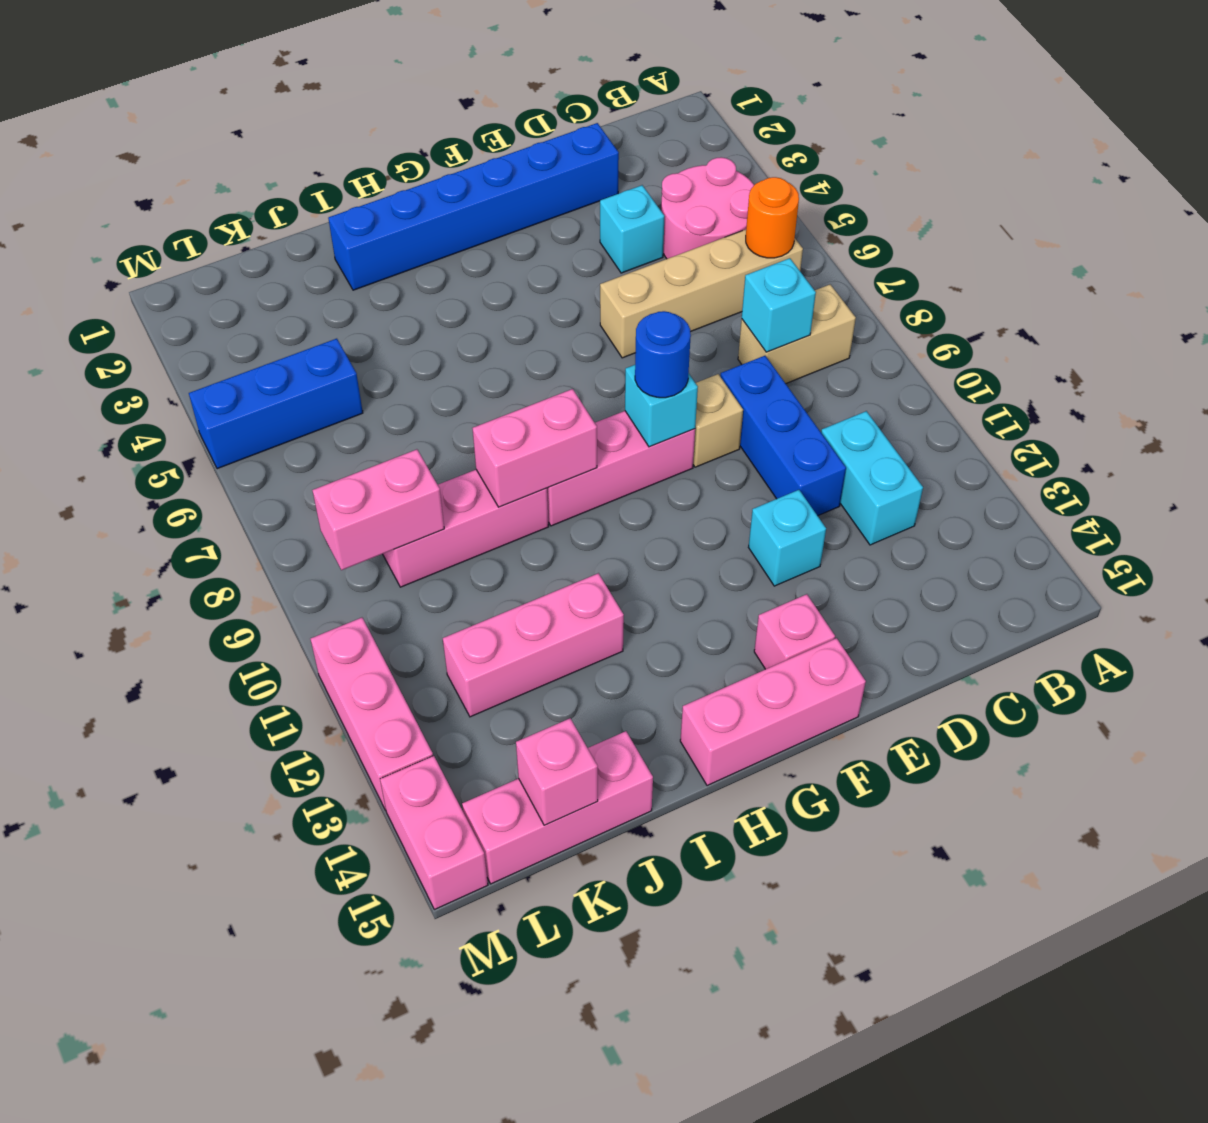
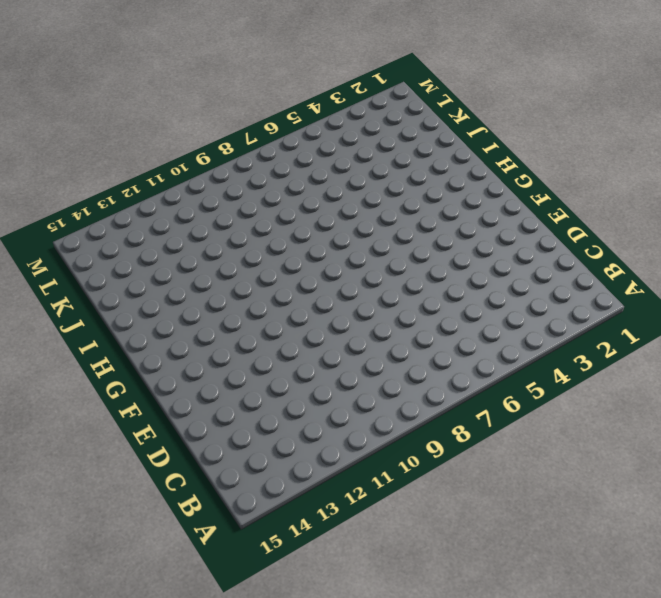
none -> pink 2x2 round brick [661,157,754,259]
none -> tan 1x4 brick [600,230,803,358]
none -> tan 1x2 brick [738,285,856,383]

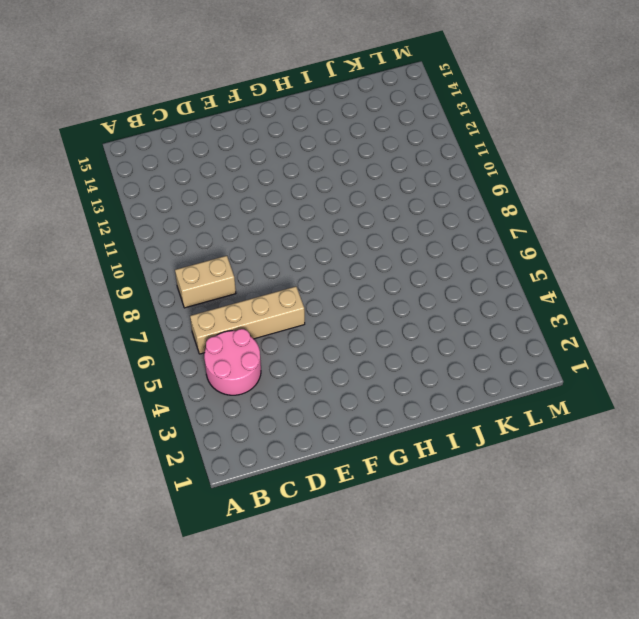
none -> cyan 1x2 brick [821,411,923,545]
none -> blue 1x6 brick [328,123,619,290]
none -> cyan 1x1 brick [600,185,664,273]

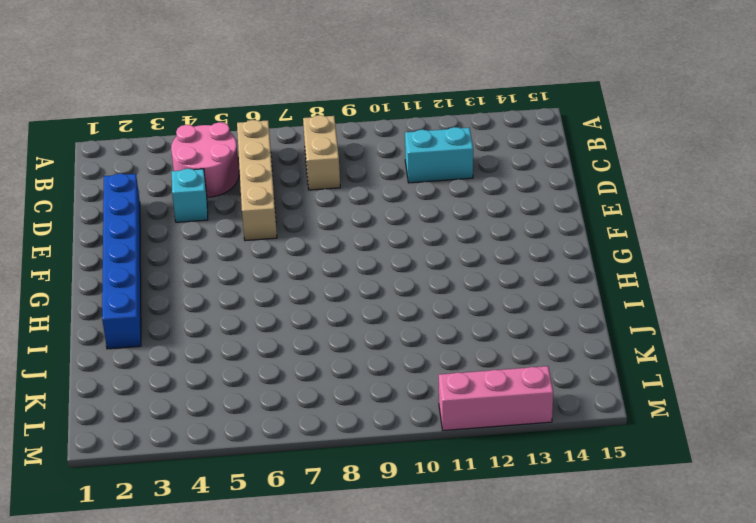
none -> blue 1x3 brick [720,356,846,516]
none -> tan 1x1 brick [693,374,743,467]
none -> cyan 1x1 brick [748,490,826,586]

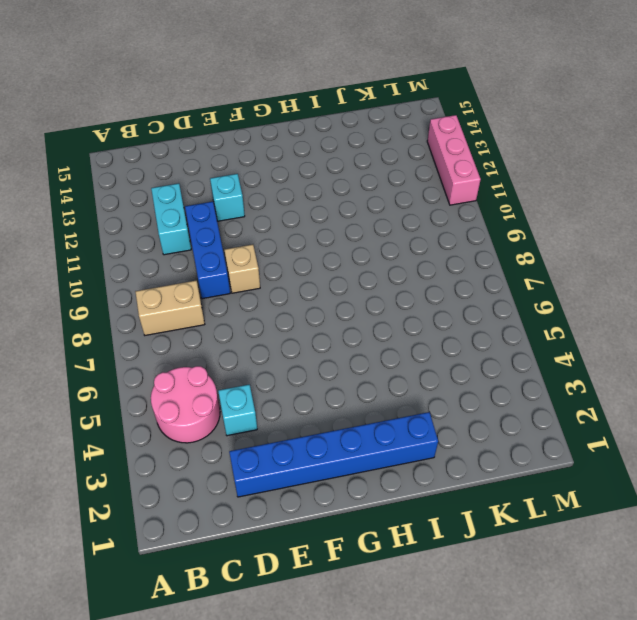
none -> tan 1x4 brick [600,230,803,358]
none -> pink 1x3 brick [547,411,695,526]
none -> pink 1x1 brick [754,594,835,669]

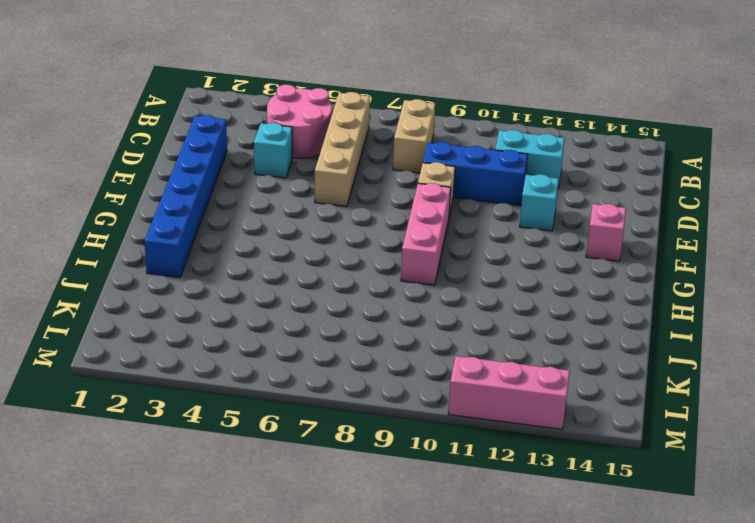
none -> pink 1x3 brick [680,638,866,786]
none -> pink 1x3 brick [383,470,549,587]
none -> pink 1x3 brick [443,573,624,717]

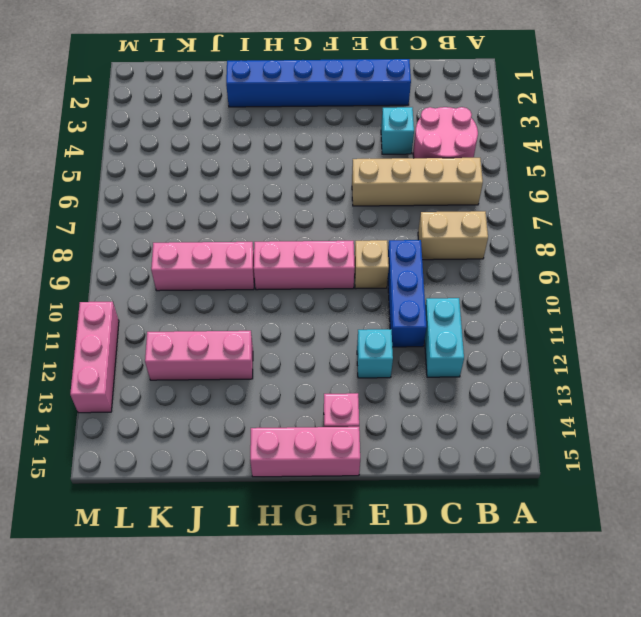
none -> pink 1x3 brick [462,731,653,884]
none -> blue 1x3 brick [189,339,363,469]
none -> pink 1x2 brick [380,756,488,910]

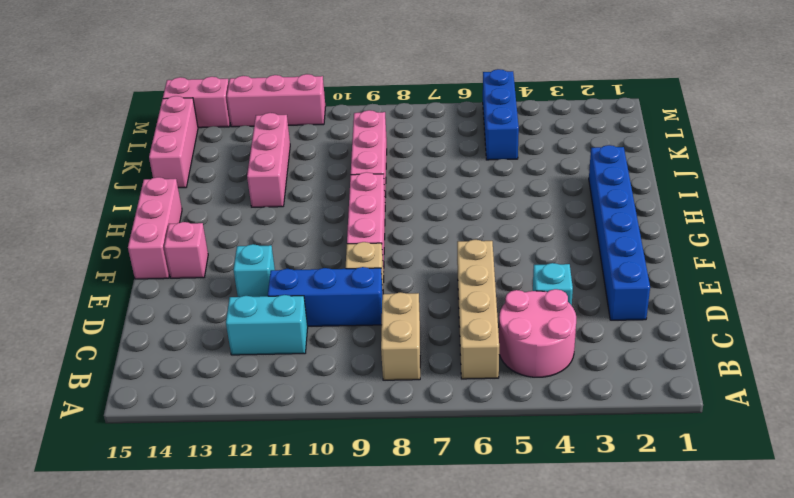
none -> orange 1x1 round brick [746,177,799,258]
none -> cyan 1x1 brick [742,258,816,352]
none -> cyan 1x1 brick [625,365,698,447]

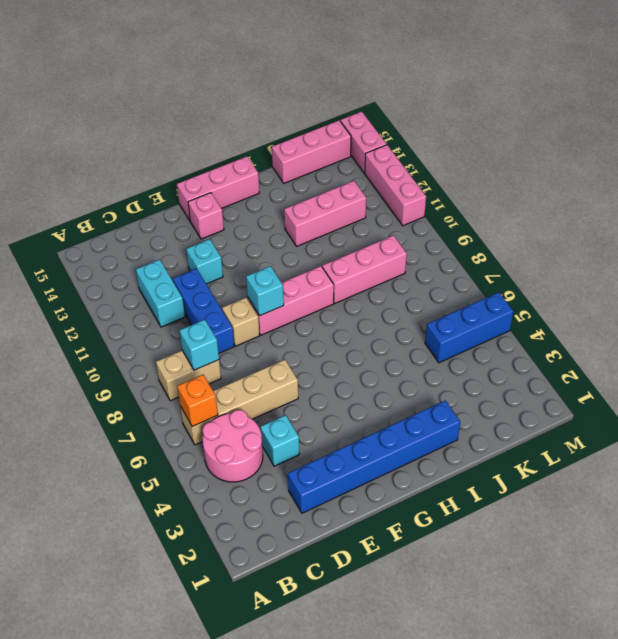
orange 1x1 brick [177,375,218,427] -> orange 1x1 round brick [746,177,799,258]
none -> pink 1x2 brick [472,389,597,507]
none -> pink 1x2 brick [312,449,444,570]
none -> pink 1x1 brick [516,718,598,825]

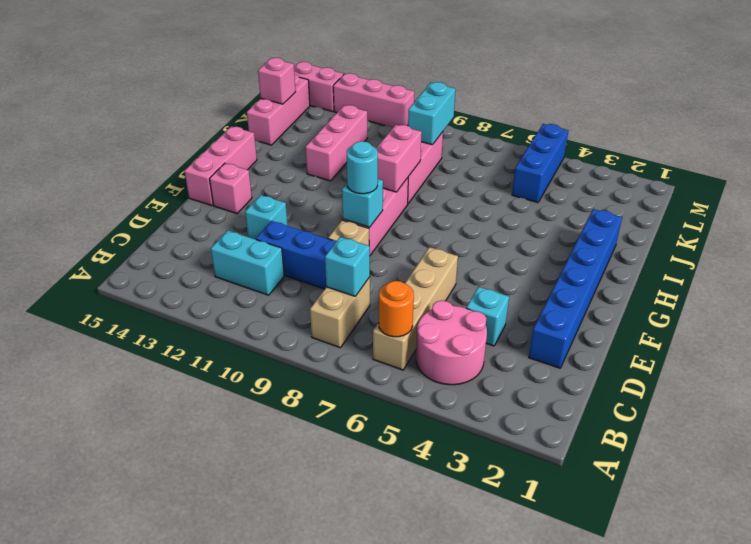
cyan 1x1 round brick [347,141,378,194] -> blue 1x1 round brick [635,311,691,398]
cyan 1x2 brick [408,82,456,145] -> pink 1x2 brick [312,449,444,570]

